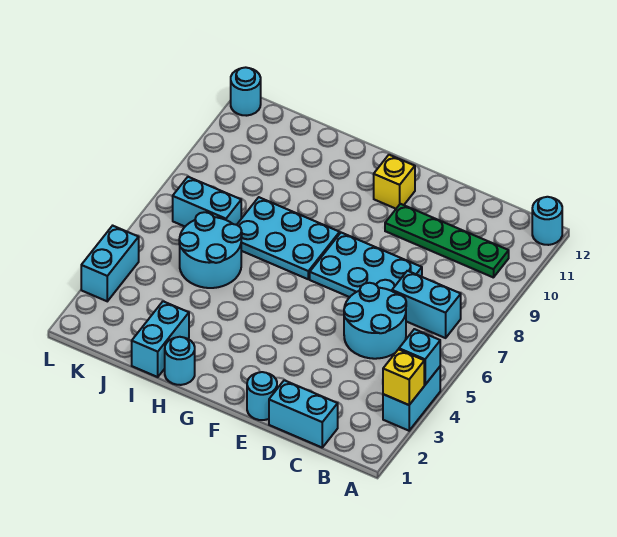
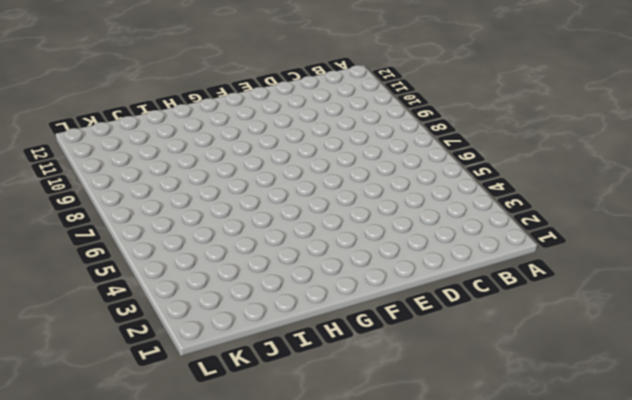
none -> cyan 1x2 brick [383,367,440,431]
none -> cyan 1x1 round brick [532,197,562,245]
none -> cyan 1x2 brick [392,271,461,338]

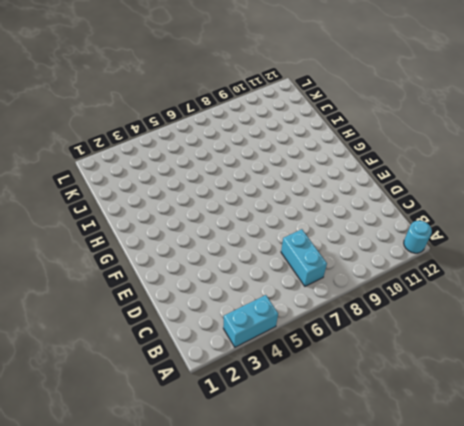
none -> green 1x4 plate [385,204,509,278]
none -> cyan 1x2 brick [269,380,338,447]
none -> cyan 2x2 round brick [344,283,406,359]

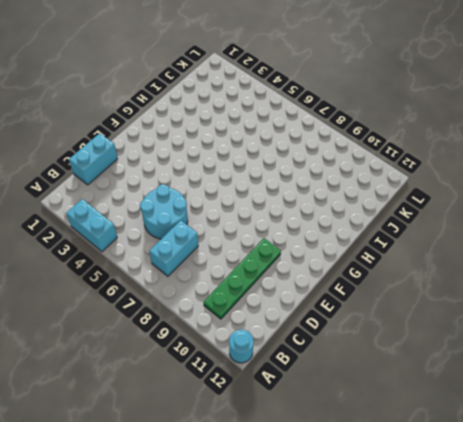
none -> cyan 2x3 plate [310,233,422,297]
none -> cyan 1x1 round brick [247,372,277,420]
none -> yellow 1x1 brick [374,155,415,209]

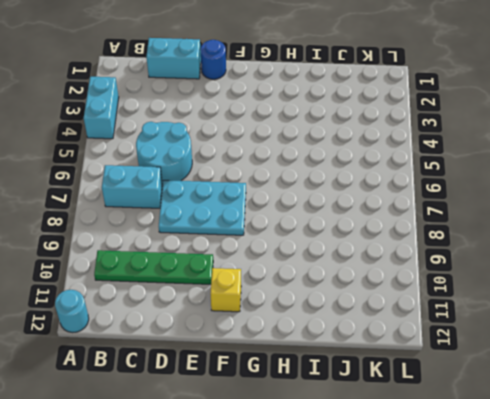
blue 1x1 round brick [200,40,226,79] -> cyan 1x1 round brick [247,372,277,420]
none -> cyan 2x3 plate [237,197,340,279]
none -> cyan 1x1 round brick [165,337,195,385]
none -> cyan 1x2 brick [132,301,189,377]

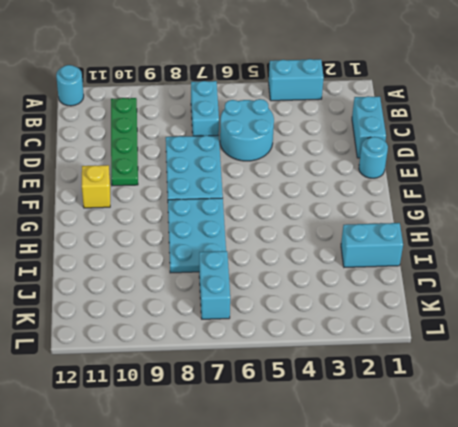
none -> cyan 1x1 round brick [165,337,195,385]
none -> cyan 2x2 round brick [179,212,242,288]
none -> cyan 1x2 brick [81,226,139,301]

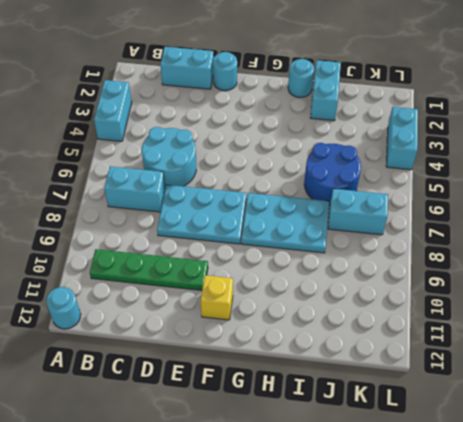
blue 2x2 round brick [304,143,361,206] -> cyan 2x2 round brick [179,212,242,288]
none -> cyan 1x1 round brick [231,67,261,116]
none -> yellow 1x1 brick [383,349,424,405]
none -> cyan 1x1 brick [399,329,440,385]

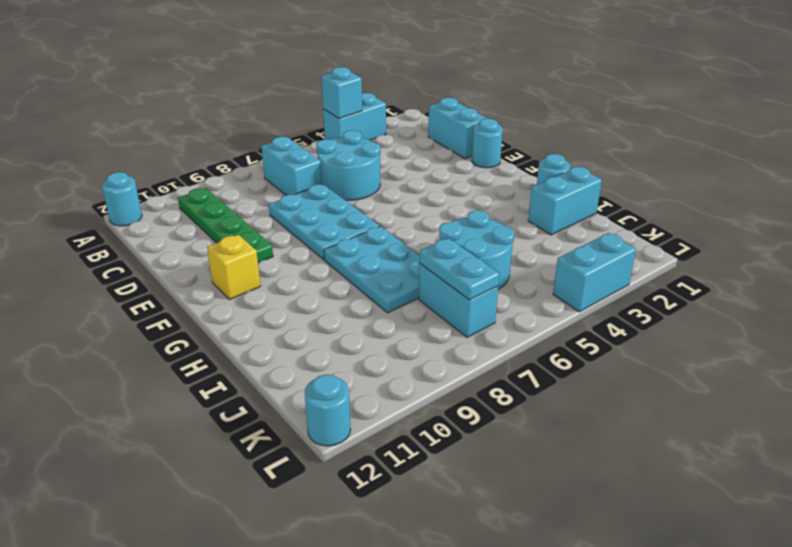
cyan 1x2 plate [419,238,499,300] -> none
none -> yellow 1x1 brick [383,349,424,405]

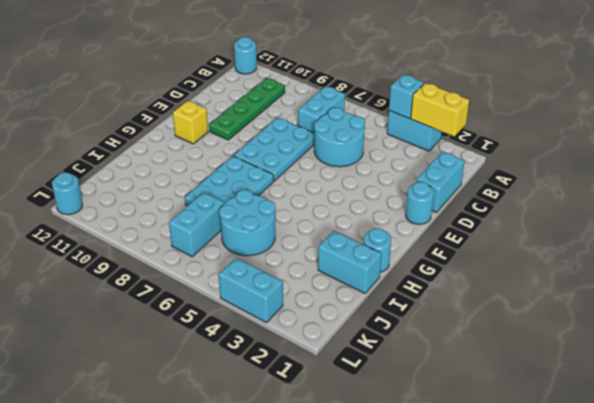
yellow 1x2 brick [411,83,469,137] -> yellow 1x1 brick [383,349,424,405]

